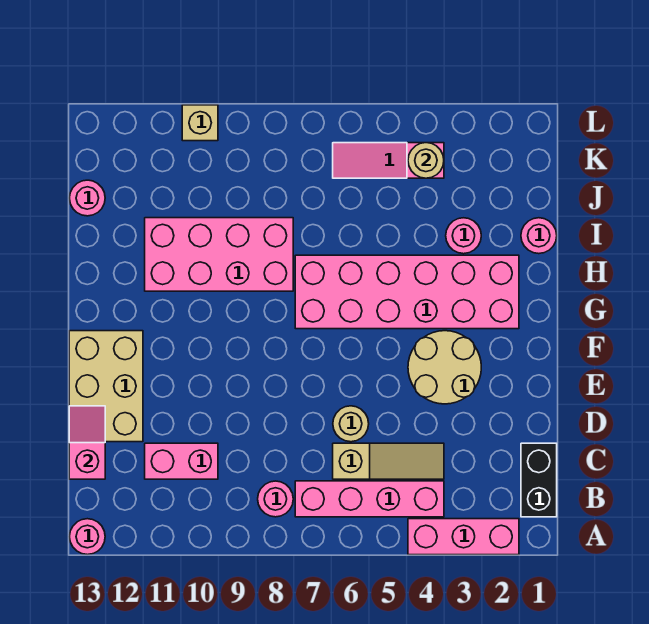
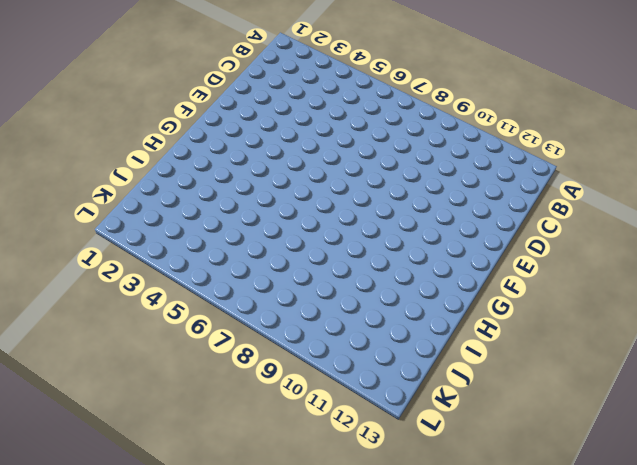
none -> pink 1x3 brick [408,519,519,555]
none -> pink 1x1 round brick [69,519,105,555]
none -> black 1x2 brick [521,443,557,517]

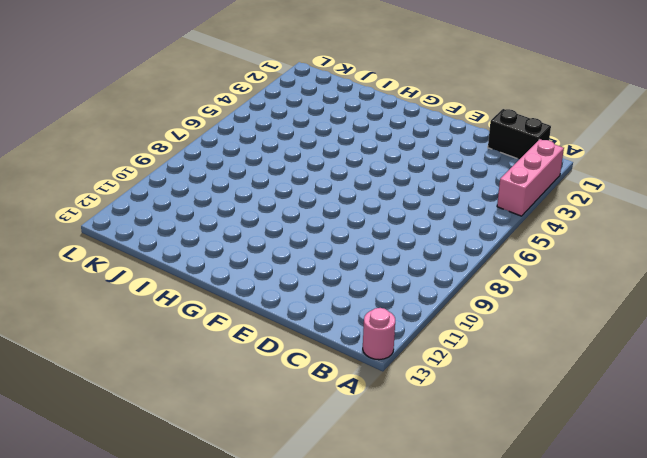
none -> pink 1x4 brick [295,481,444,517]
none -> pink 1x1 round brick [258,481,293,517]
none -> tan 1x3 slope [333,443,444,479]

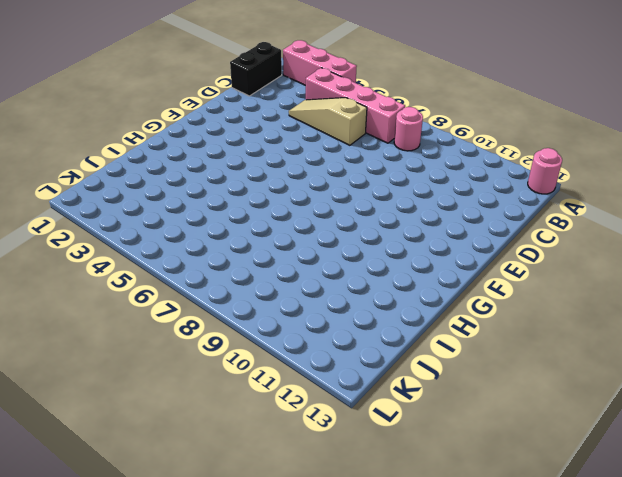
none -> pink 1x2 brick [145,443,218,479]
none -> tan 1x1 round brick [333,406,369,442]
none -> tan 2x3 brick [69,331,143,442]

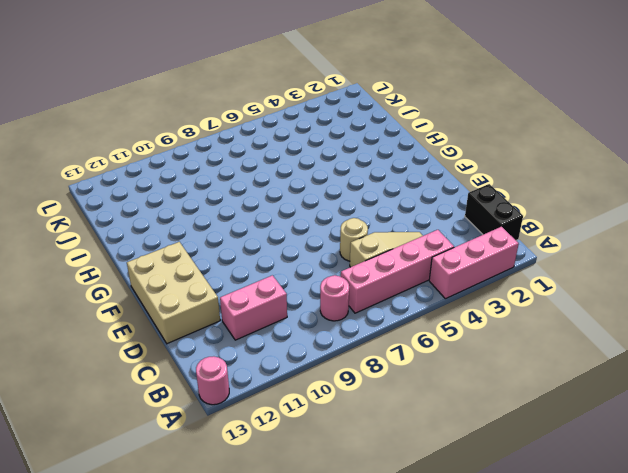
none -> tan 2x2 round brick [408,331,481,404]
none -> pink 2x6 brick [295,255,519,329]
none -> pink 2x4 brick [145,218,293,291]

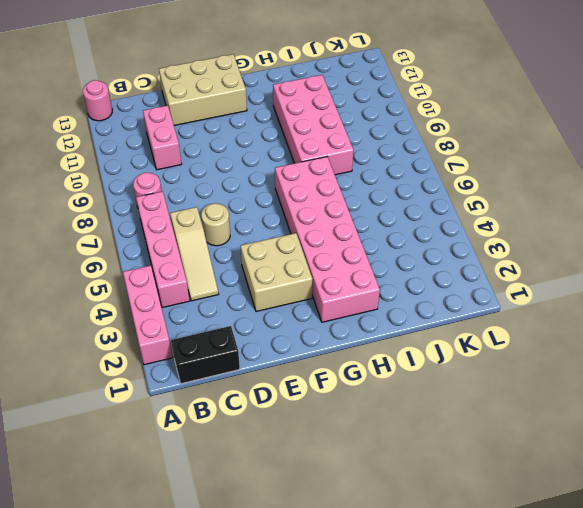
tan 2x2 brick [241,233,312,312] -> tan 2x2 round brick [408,331,481,404]
none -> pink 1x1 round brick [521,218,557,254]
none -> pink 1x1 round brick [446,218,481,254]
none -> pink 1x1 round brick [70,180,105,216]

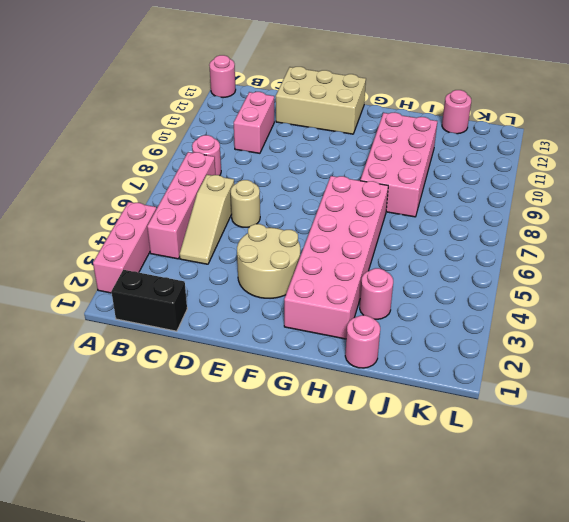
none -> pink 1x3 slope [333,143,444,178]
none -> tan 1x1 brick [182,105,218,141]
none -> pink 1x2 slope [69,406,105,479]

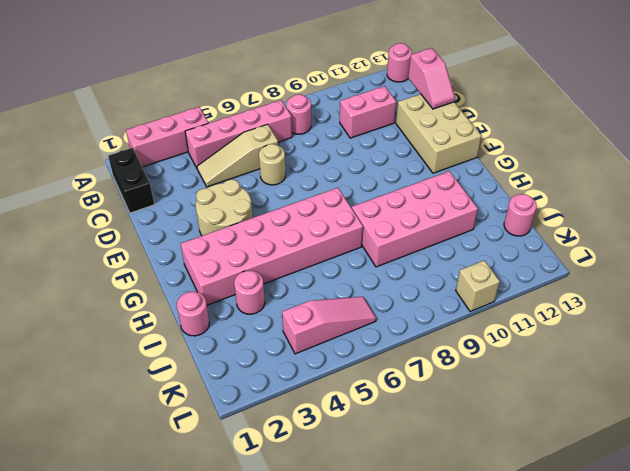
none -> tan 1x1 round brick [408,143,444,178]

